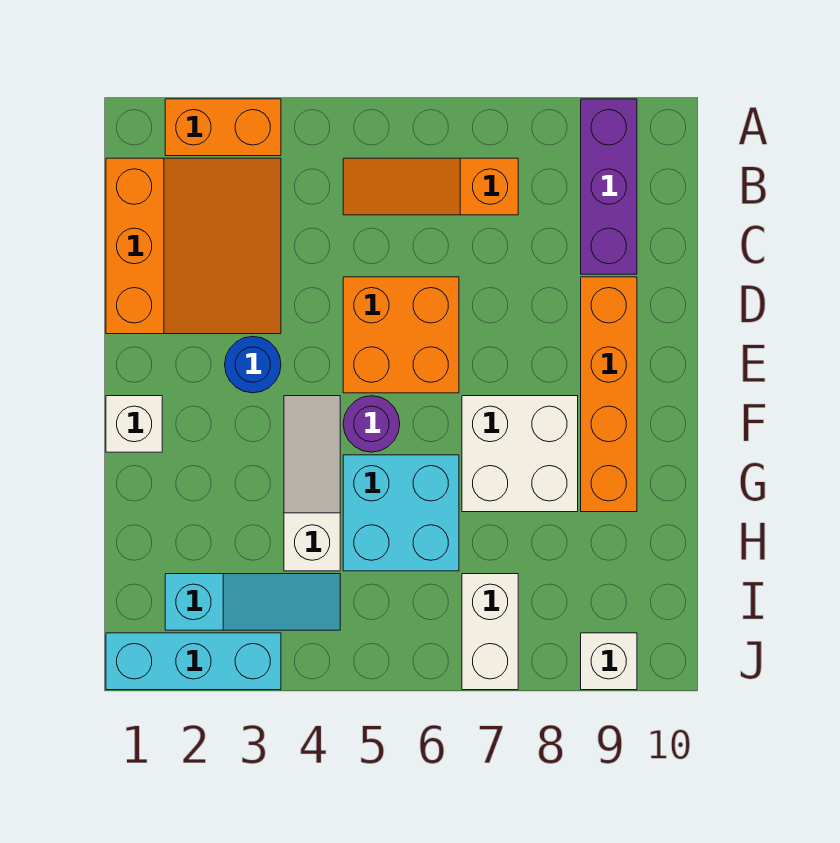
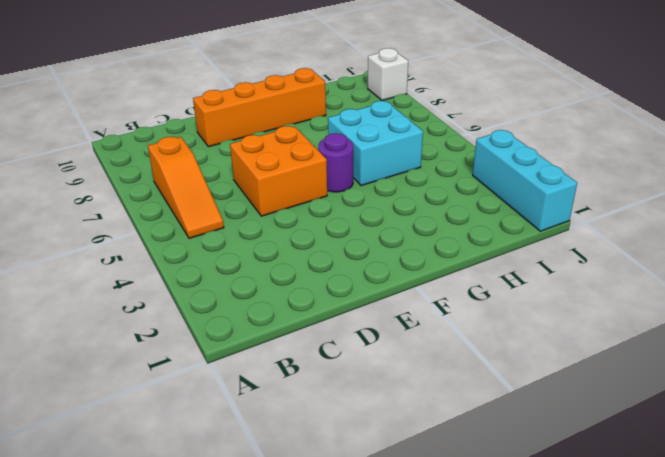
none -> orange 1x2 brick [165,99,281,156]
none -> purple 1x3 brick [581,99,637,274]
none -> orange 3x3 slope [106,158,281,334]

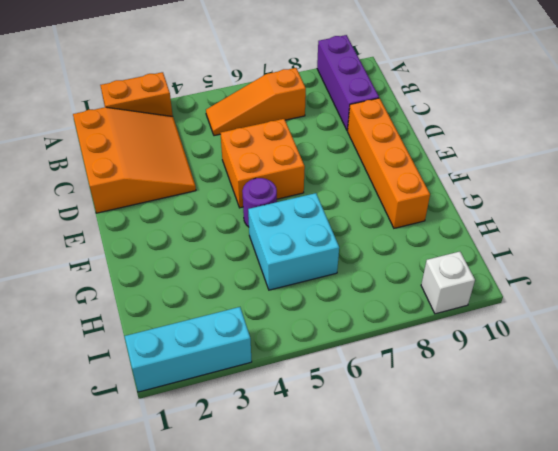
none -> blue 1x1 round brick [225,336,281,393]
none -> white 1x1 brick [106,396,162,452]
none -> white 1x3 slope [284,396,340,571]

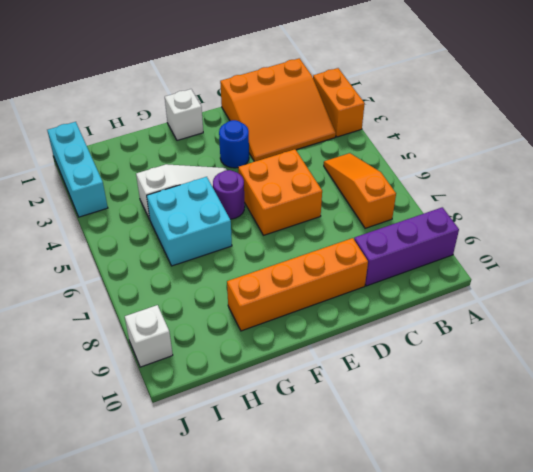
none -> white 2x2 brick [462,396,578,512]
none -> cyan 1x3 slope [165,574,340,630]
none -> white 1x2 brick [462,574,518,690]

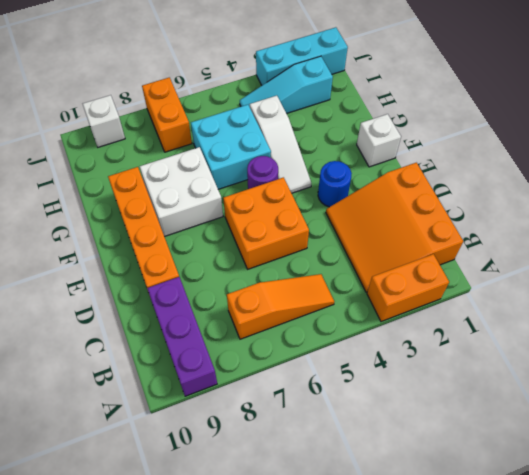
orange 1x2 brick [142,77,192,152] -> white 1x2 brick [462,574,518,690]

